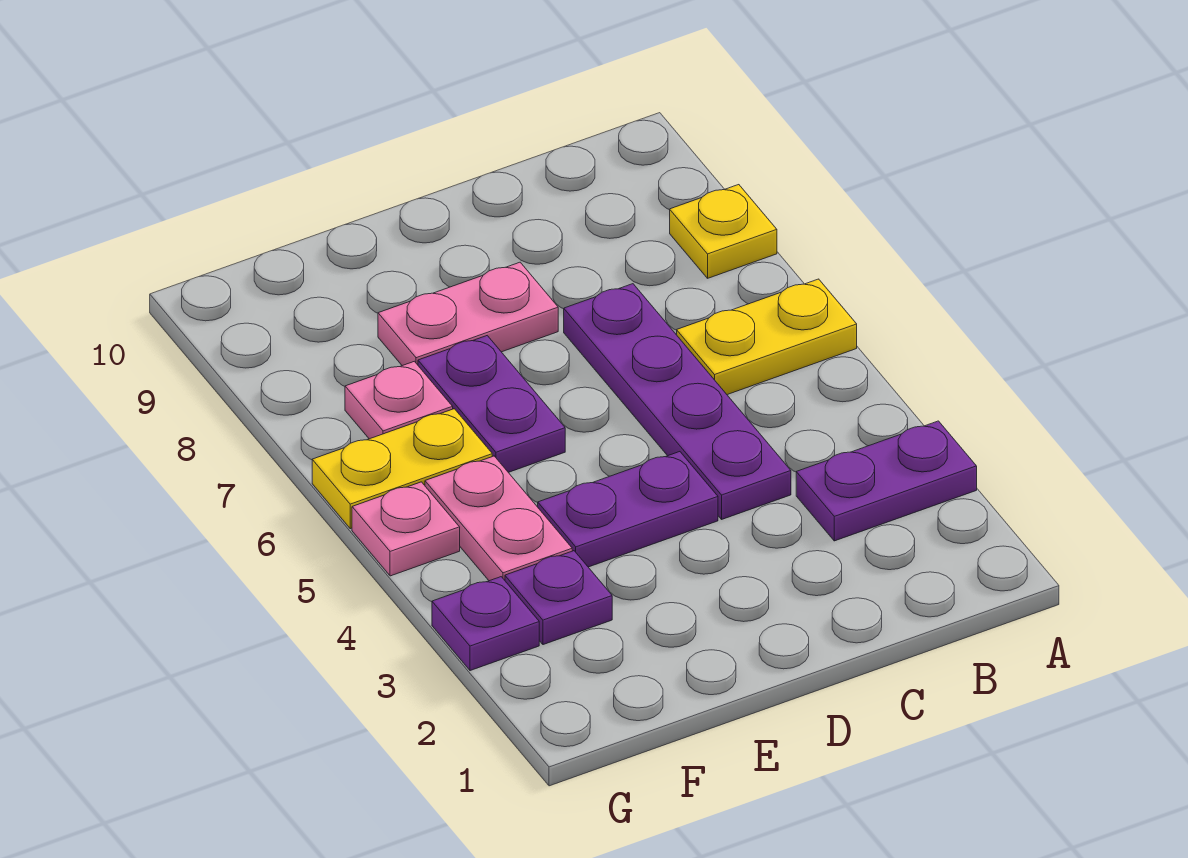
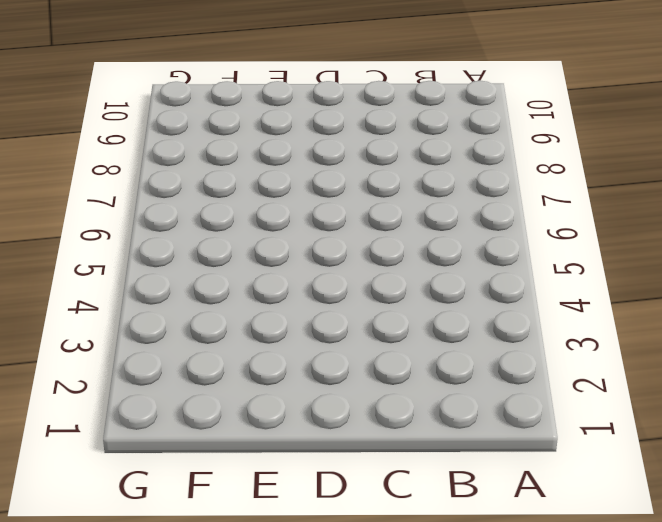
none -> purple 1x2 plate [796,421,977,541]
none -> yellow 1x2 plate [677,279,857,395]
none -> yellow 1x1 plate [670,185,777,278]

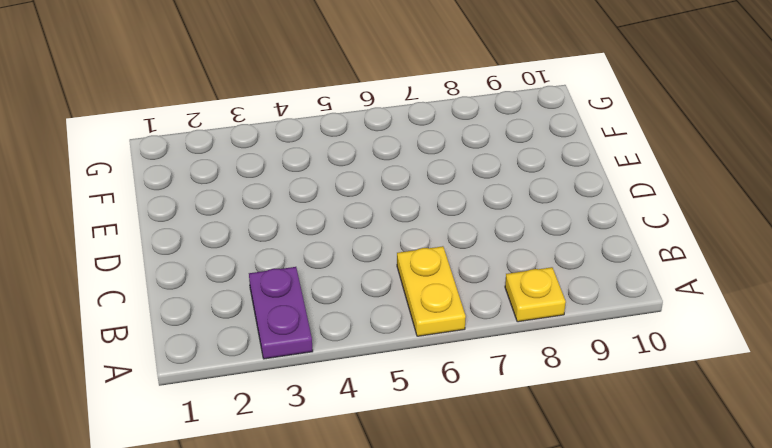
none -> purple 1x4 plate [564,284,791,519]
none -> purple 1x2 plate [538,452,718,567]
none -> pink 1x2 plate [378,262,558,366]

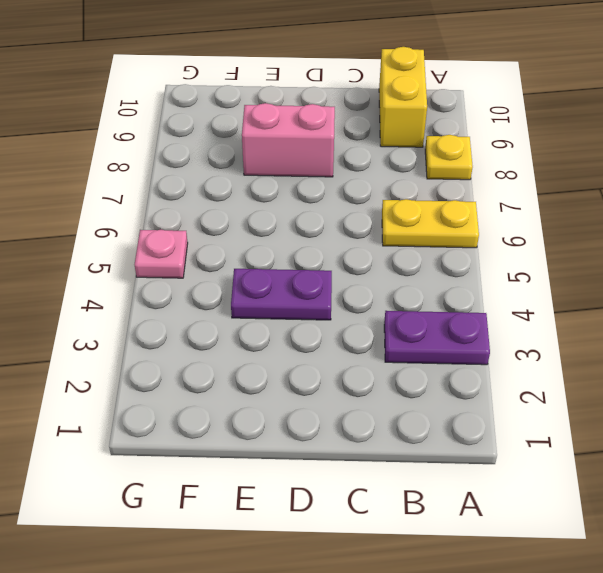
yellow 1x2 brick [379,47,427,147] -> none
pink 1x2 brick [242,103,335,177] -> pink 1x2 plate [378,262,558,366]
none -> purple 1x4 plate [564,284,791,519]
none -> purple 1x2 plate [418,336,565,472]
none -> purple 1x1 plate [505,551,612,645]

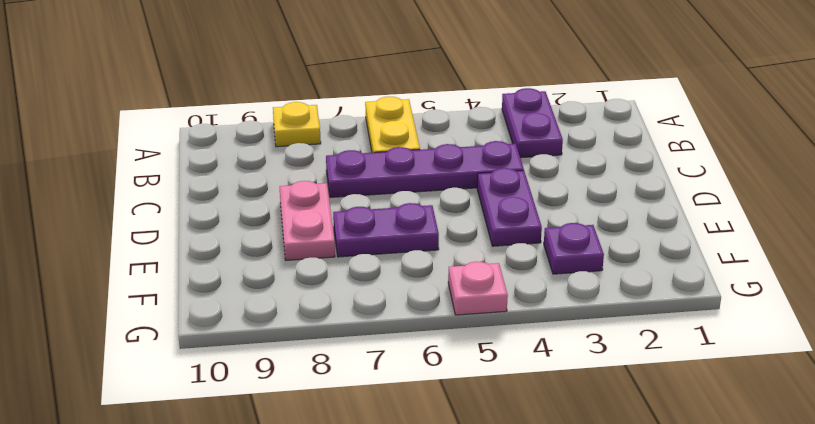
none -> pink 1x2 plate [425,456,572,581]
none -> yellow 1x2 plate [312,409,492,529]
none -> pink 1x1 plate [345,361,453,439]

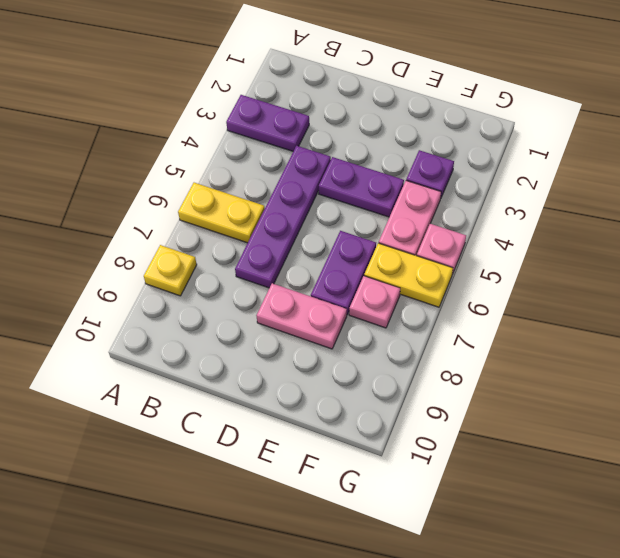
none -> purple 1x1 plate [432,577,539,671]

